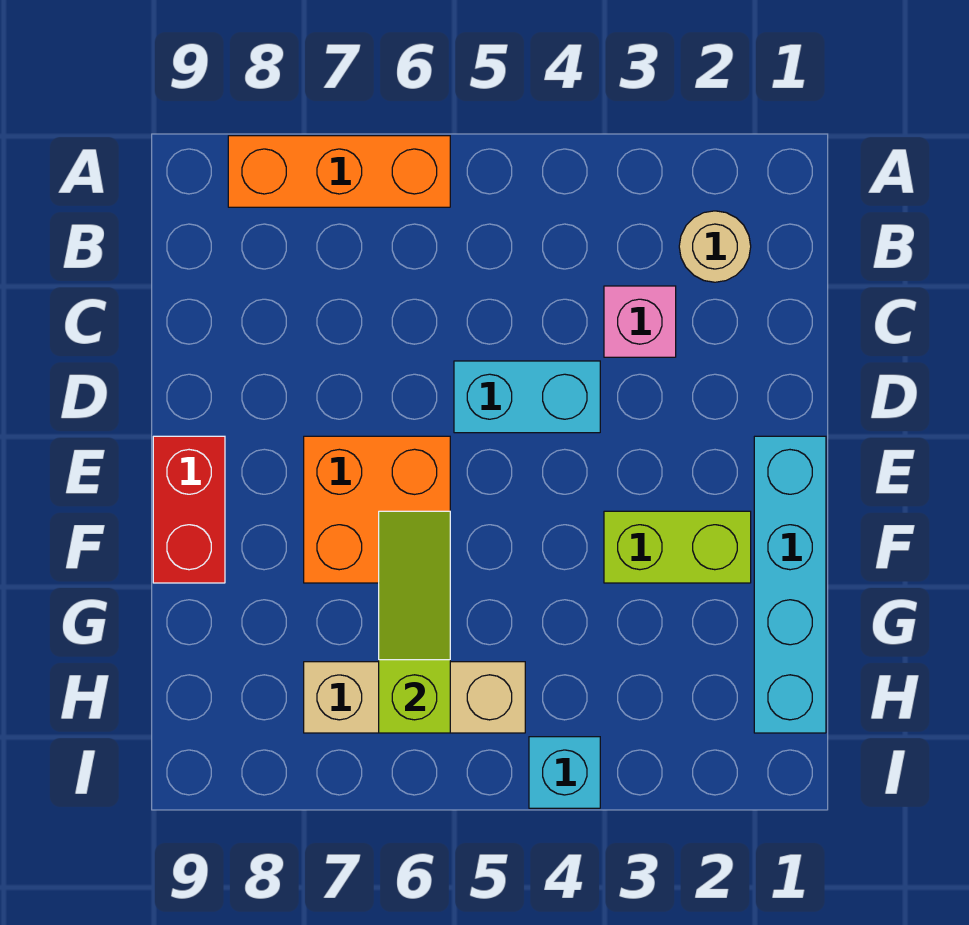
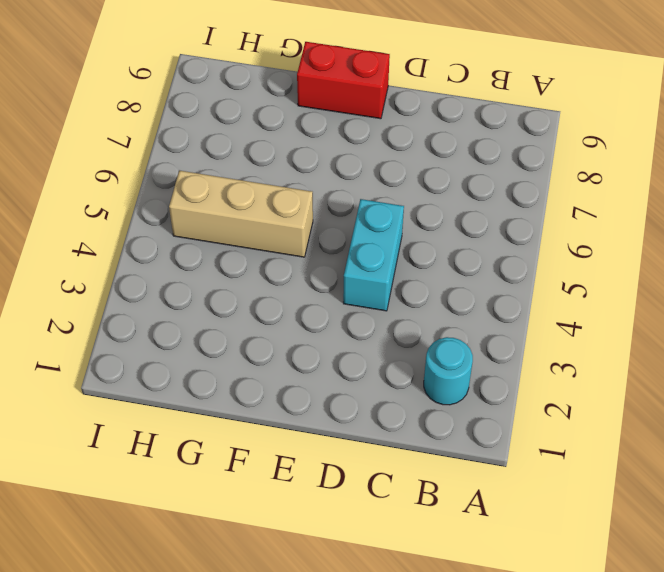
cyan 1x1 round brick [424,337,473,405] -> tan 1x1 round brick [679,211,751,282]
tan 1x3 brick [169,170,313,257] -> tan 1x3 brick turned to [304,662,525,733]
none -> orange 1x3 brick [228,136,450,207]
none -> pink 1x1 brick [604,286,676,357]

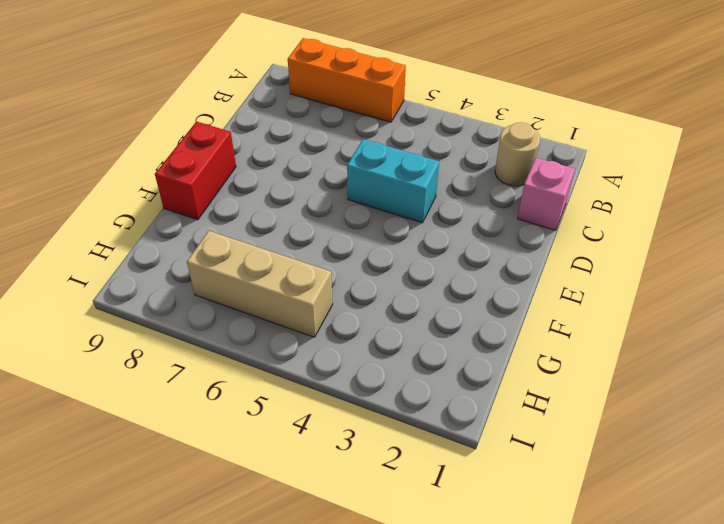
pink 1x1 brick [517,158,575,230] -> pink 1x1 brick moved to [604,286,676,357]
none -> cyan 1x4 brick [754,436,826,733]
none -> orange 2x2 brick [304,436,450,583]

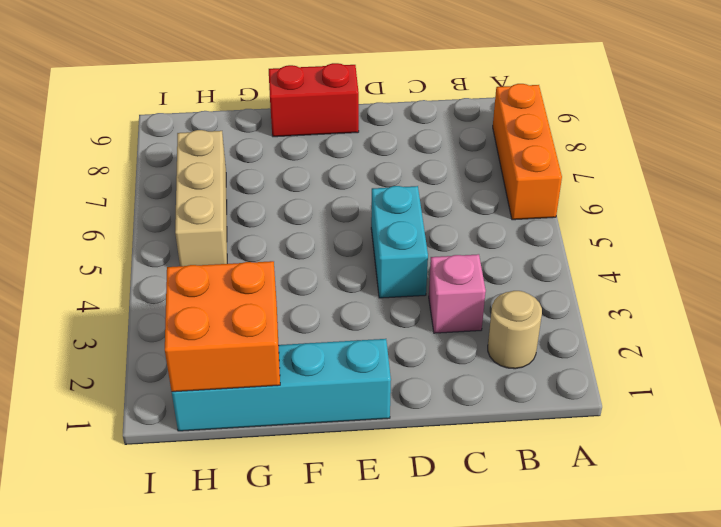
orange 2x2 brick [165,261,280,392] -> orange 2x2 brick moved to [304,436,450,583]
none -> lime 1x2 brick [604,511,751,583]
none -> cyan 1x1 brick [529,737,600,808]

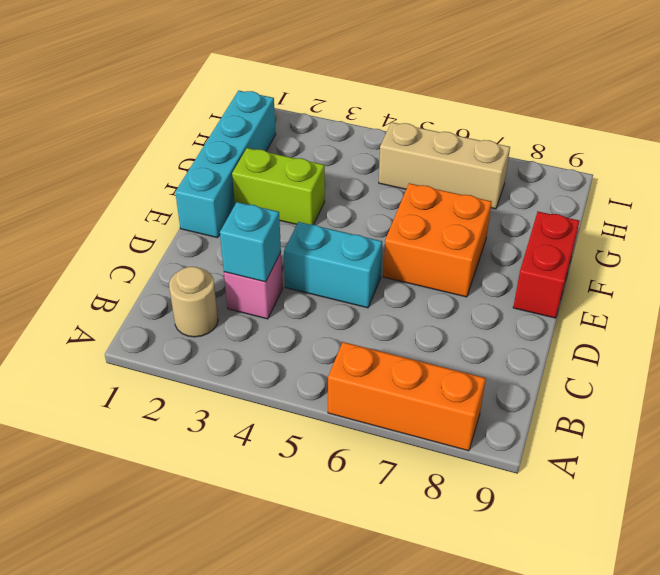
cyan 1x1 brick [220,202,281,282] -> cyan 1x1 brick moved to [529,737,600,808]
none -> lime 1x3 slope [379,511,450,733]

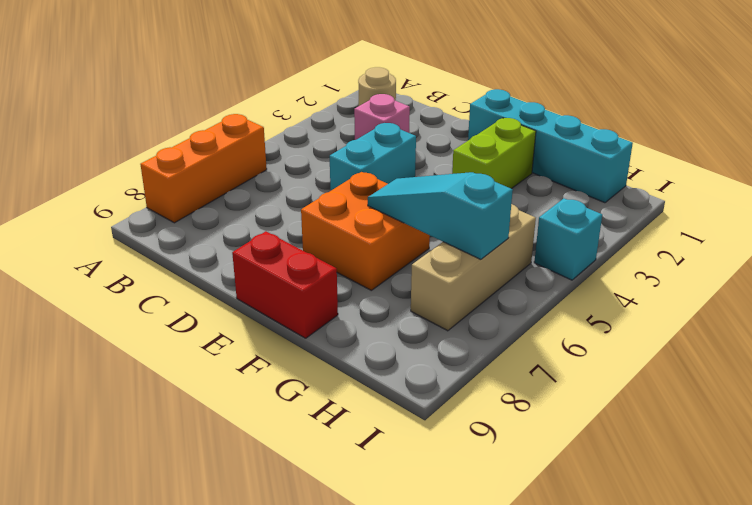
cyan 1x3 slope [368,172,513,259] -> lime 1x3 slope [379,511,450,733]

